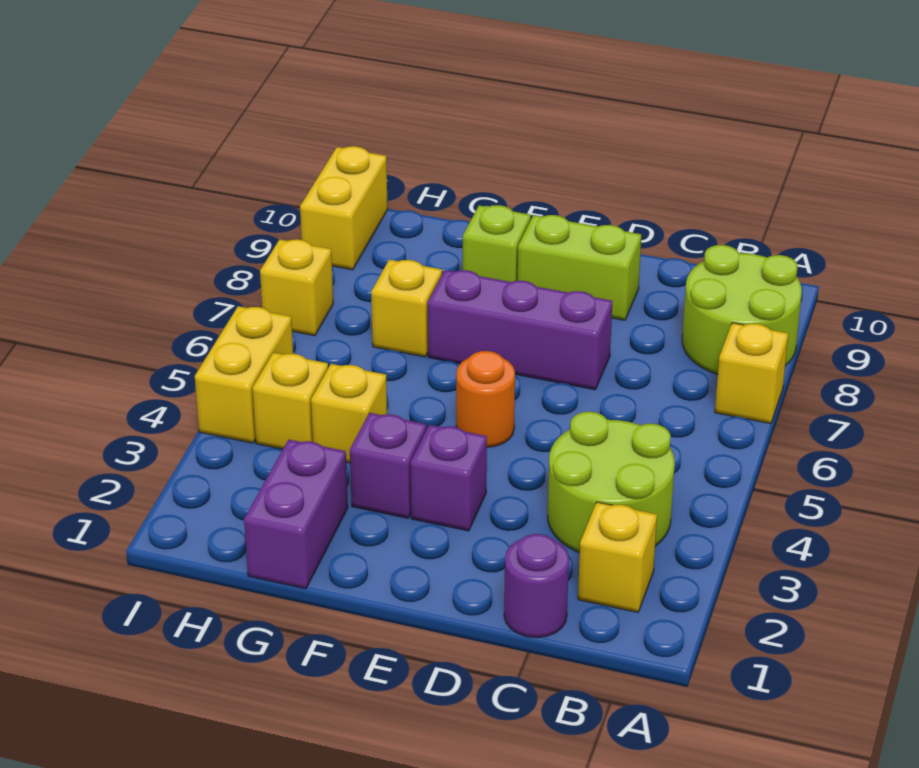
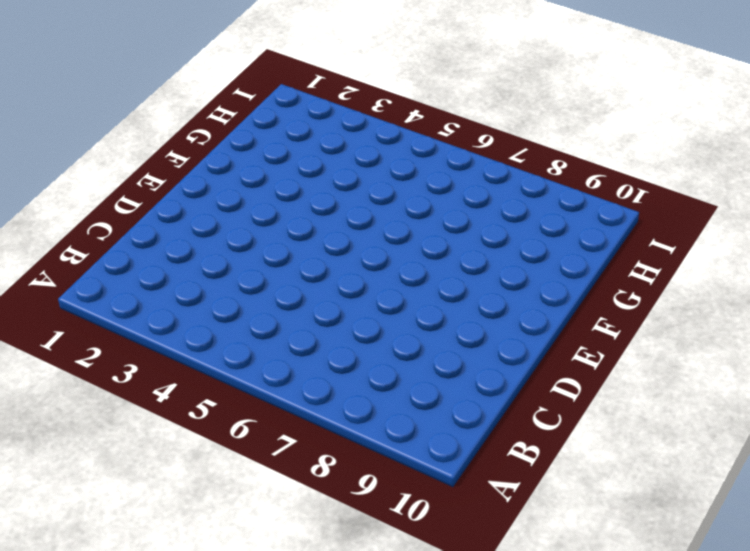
none -> yellow 1x1 brick [715,323,788,424]
none -> lime 2x2 round brick [682,245,802,374]
none -> yellow 1x1 brick [578,502,657,612]

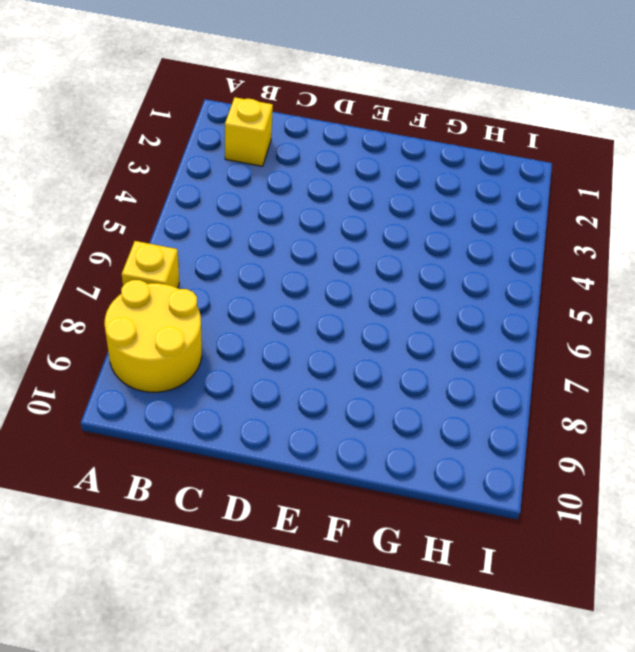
yellow 2x2 round brick [104,280,202,392] -> lime 2x2 round brick [682,245,802,374]
none -> lime 2x2 round brick [548,412,675,553]
none -> purple 1x1 round brick [504,534,569,638]
none -> purple 1x3 brick [428,270,612,390]

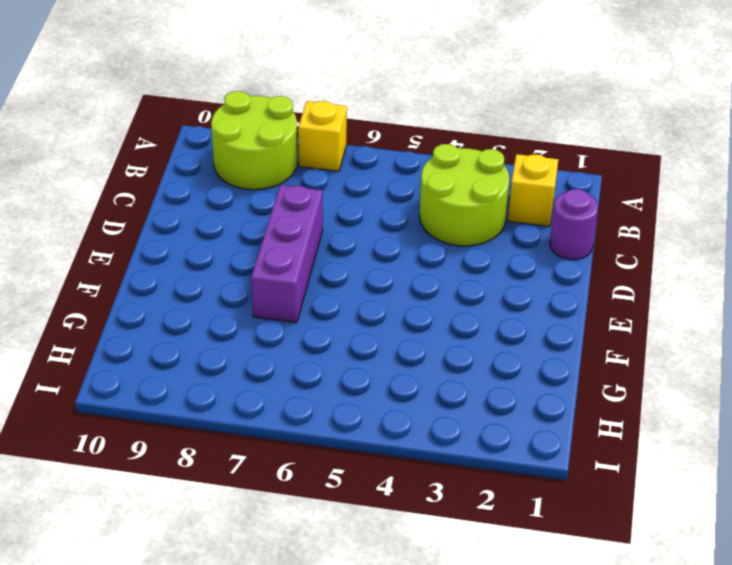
none -> lime 1x2 brick [518,215,641,320]
none -> purple 1x1 brick [411,425,487,531]
none -> orange 1x1 round brick [456,351,515,447]

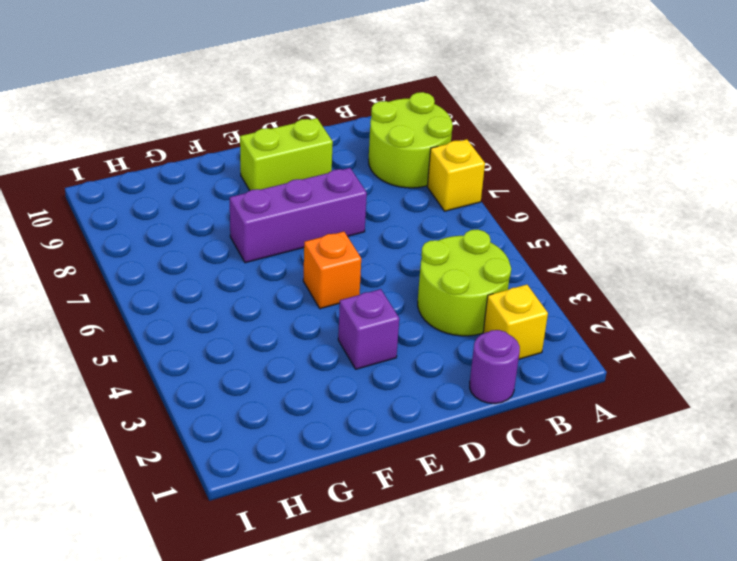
orange 1x1 brick [303,232,361,309] -> orange 1x1 round brick [456,351,515,447]
none -> purple 1x1 brick [350,413,426,518]
none -> lime 1x1 brick [463,205,531,282]
none -> purple 1x2 brick [244,440,348,589]

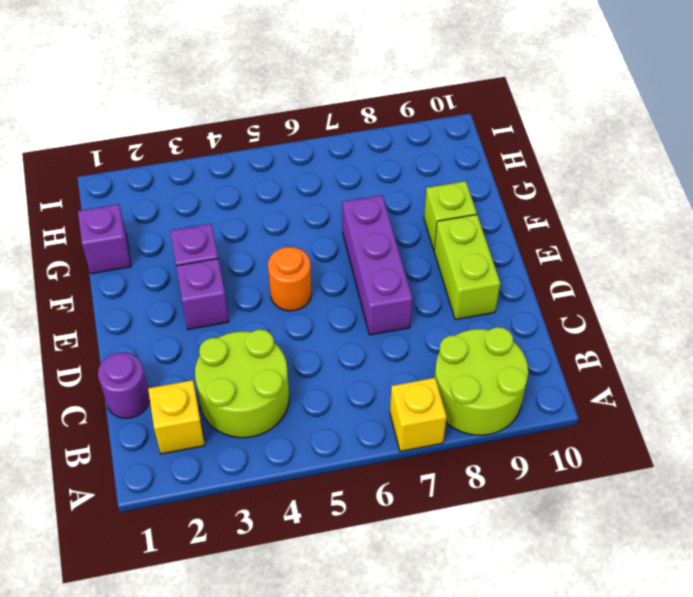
purple 1x1 brick [78,204,131,274] -> purple 1x2 brick [244,440,348,589]
none -> yellow 1x1 brick [311,364,387,463]
none -> yellow 1x1 brick [371,260,442,357]
none -> yellow 1x1 brick [252,352,328,449]

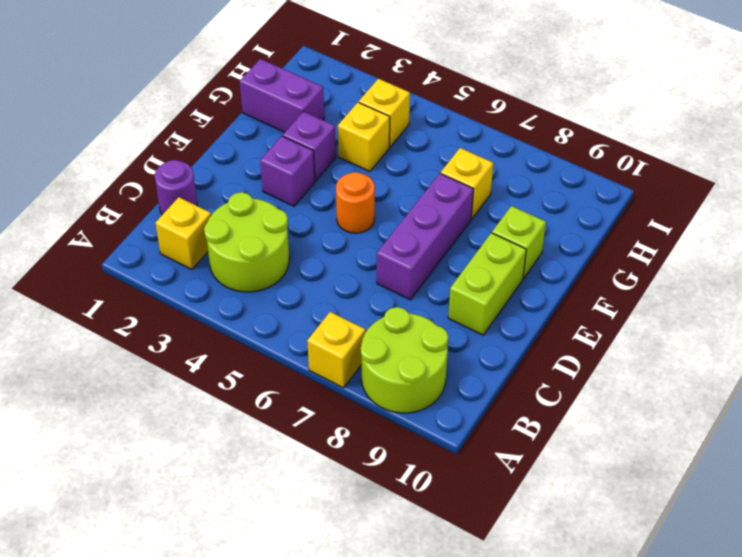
none -> yellow 1x2 brick [195,306,293,443]
none -> yellow 1x1 brick [260,239,333,336]
none -> yellow 1x2 brick [300,146,388,270]

